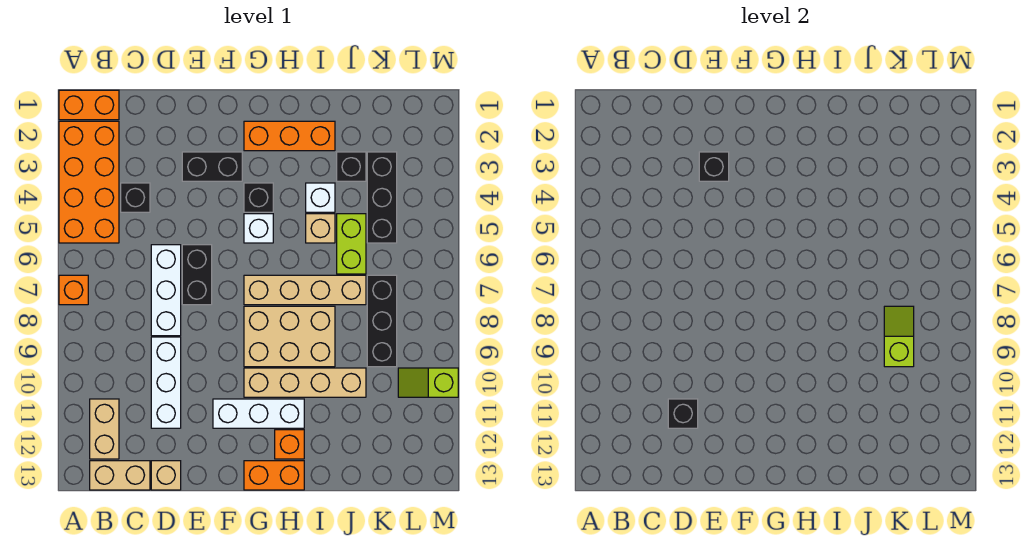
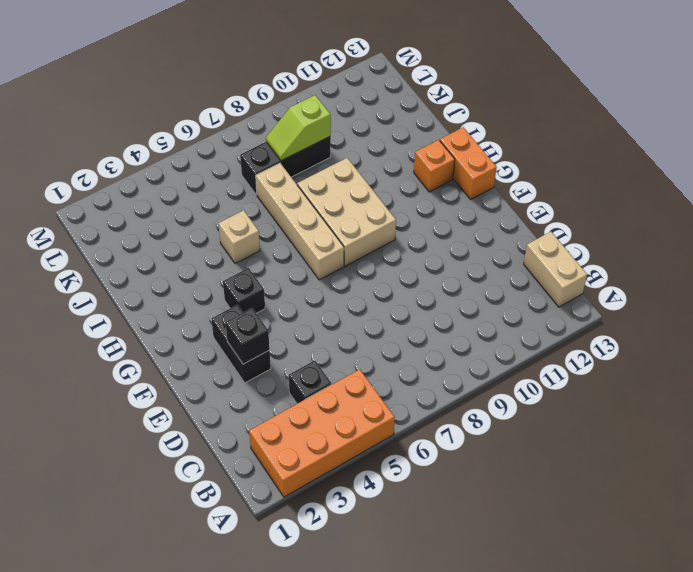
none -> orange 1x2 brick [59,90,119,120]
none -> orange 1x1 brick [59,275,88,305]
none -> tan 1x2 brick [90,399,119,459]
none -> white 1x3 brick [151,245,181,336]

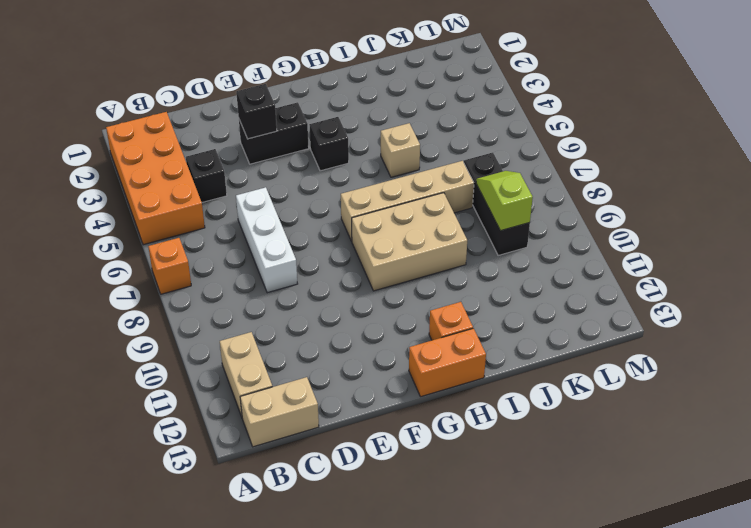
none -> orange 1x2 brick [59,90,119,120]
none -> white 1x3 brick [151,337,181,428]
none -> tan 1x1 brick [151,461,181,490]
none -> black 1x2 brick [182,245,212,305]

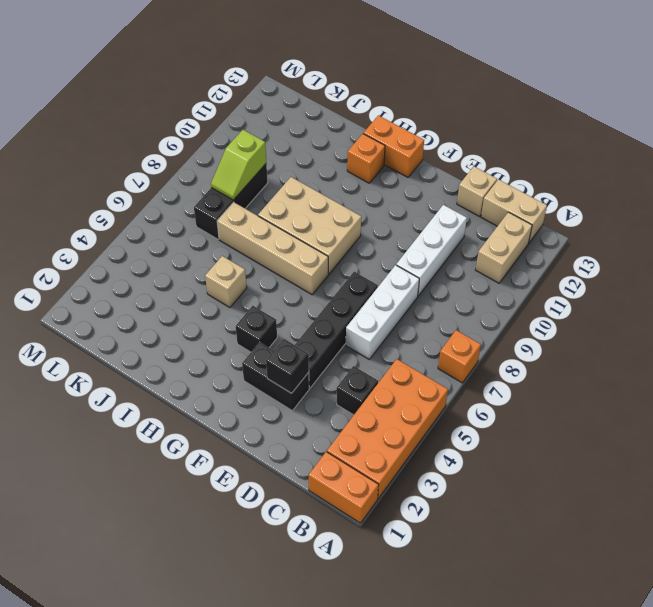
black 1x4 brick [295,272,378,388] -> black 1x2 brick [182,245,212,305]
none -> white 1x3 brick [213,399,304,428]
none -> orange 1x3 brick [244,121,335,151]
none -> white 1x1 brick [244,214,273,243]
none -> tan 1x4 brick [244,368,366,397]

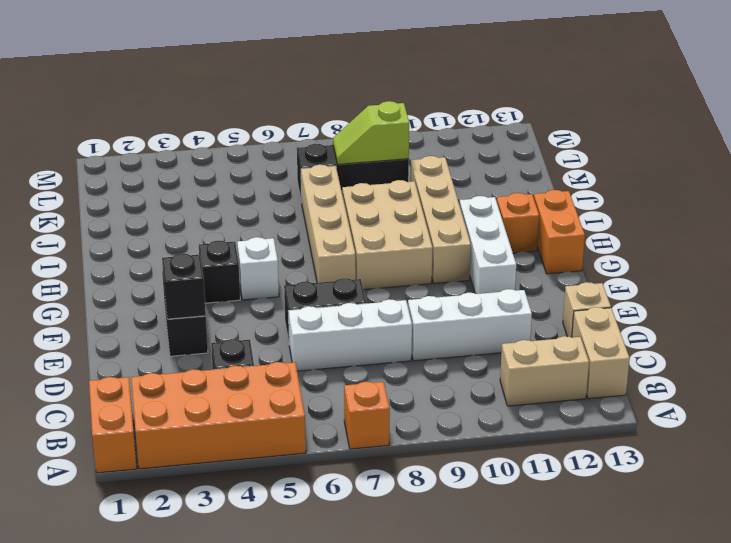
none -> orange 1x3 brick [244,121,335,151]
none -> white 1x1 brick [306,183,335,212]
none -> tan 1x1 brick [306,214,335,243]
none -> black 1x1 brick [337,152,366,181]

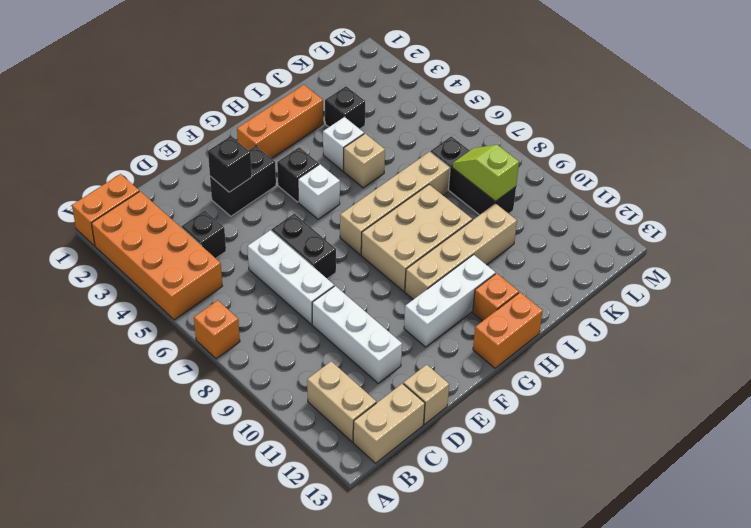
none -> lime 1x2 brick [337,214,366,274]
none -> black 1x3 brick [367,152,397,243]
none -> lime 1x2 slope [398,368,458,397]
none -> black 1x1 brick [668,399,698,428]

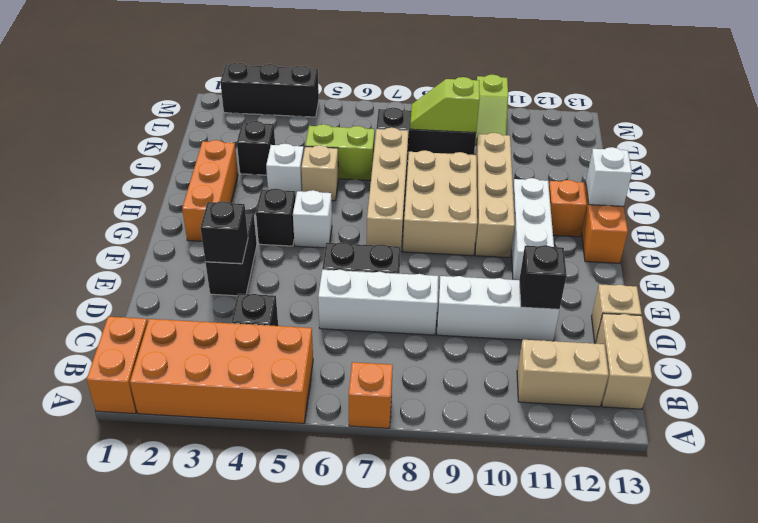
white 1x1 brick [586,147,632,206] -> none
black 1x3 brick [220,63,319,117] -> black 1x3 brick moved to [367,152,397,243]

